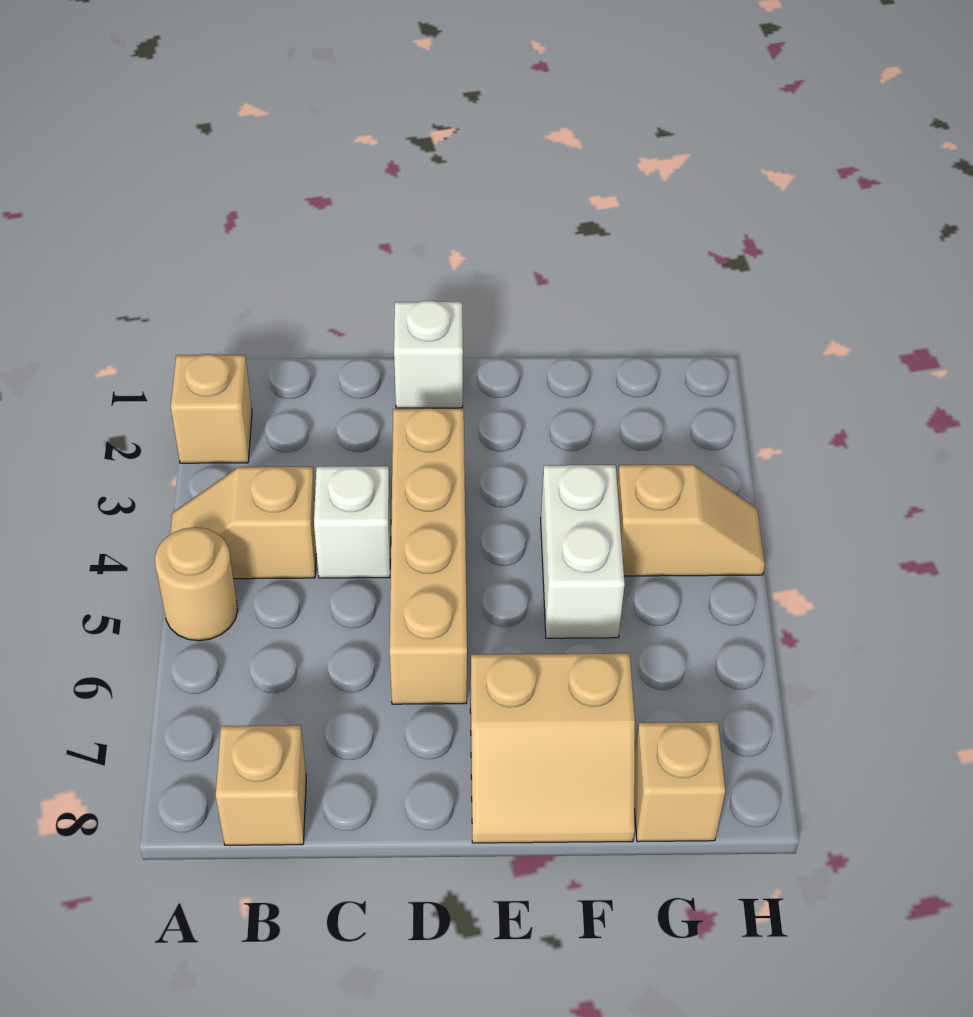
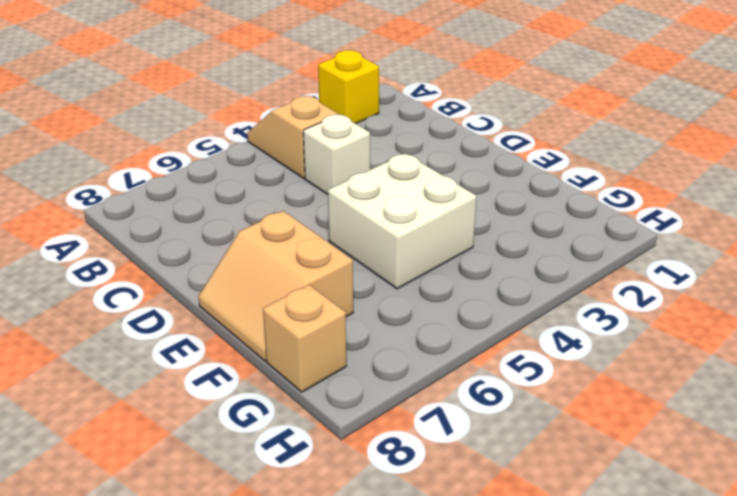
yellow 1x1 brick [318,50,379,124] -> tan 1x1 brick [171,354,252,463]
white 2x2 brick [328,153,476,289] -> white 1x2 brick [541,465,625,638]
none -> tan 1x1 round brick [155,527,238,641]
none -> tan 1x1 brick [216,725,306,845]

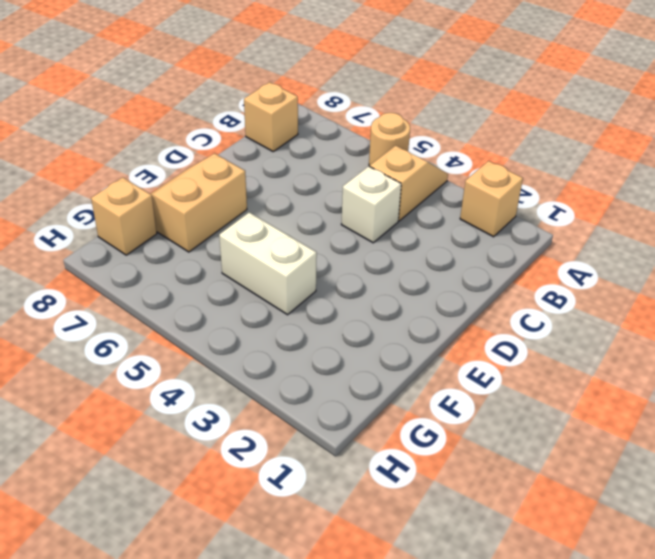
none -> white 1x1 brick [394,301,463,408]
none -> tan 1x4 brick [390,408,467,704]

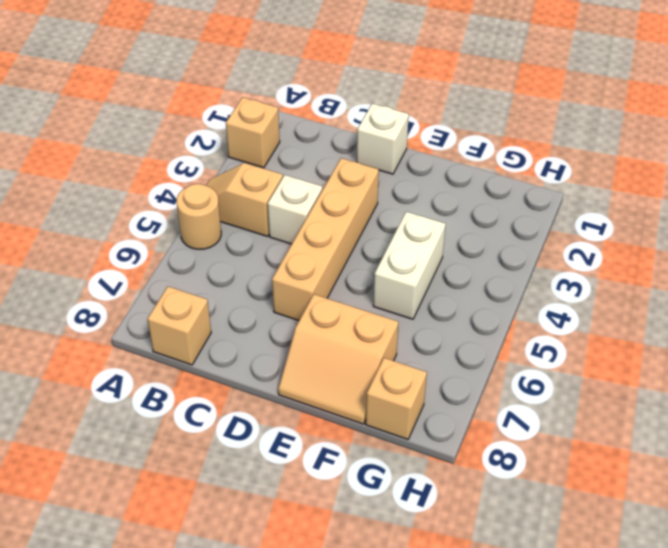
none -> tan 1x2 slope [617,464,765,576]

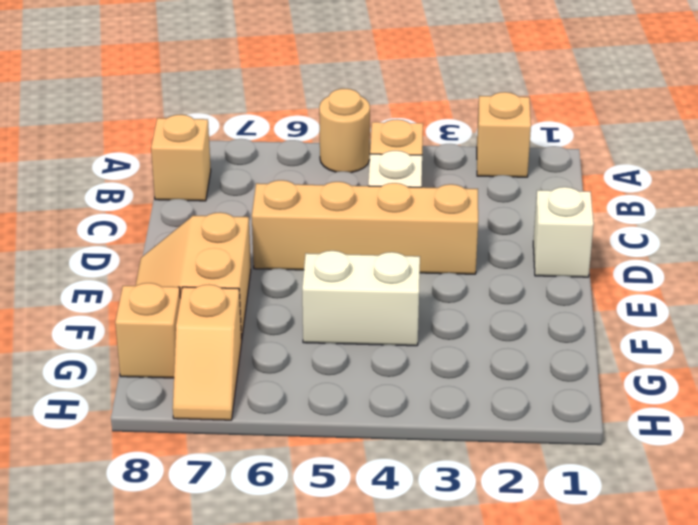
tan 1x2 slope [173,284,242,420] -> tan 1x2 slope moved to [617,464,765,576]

